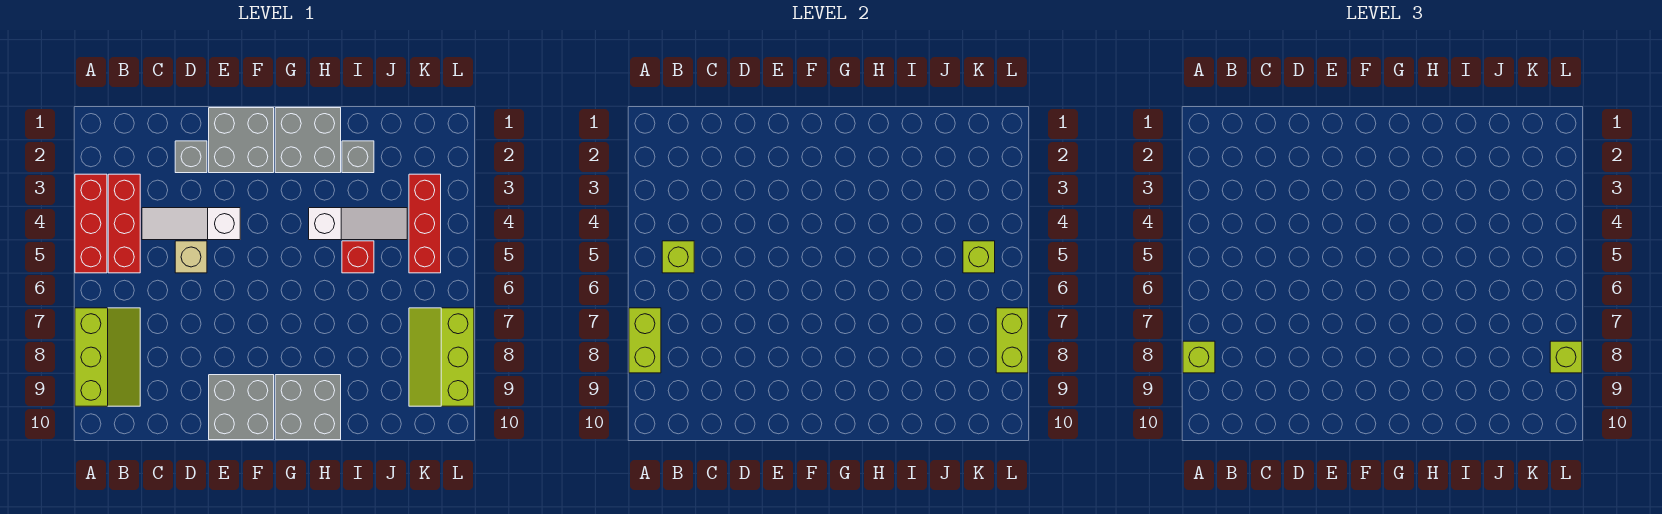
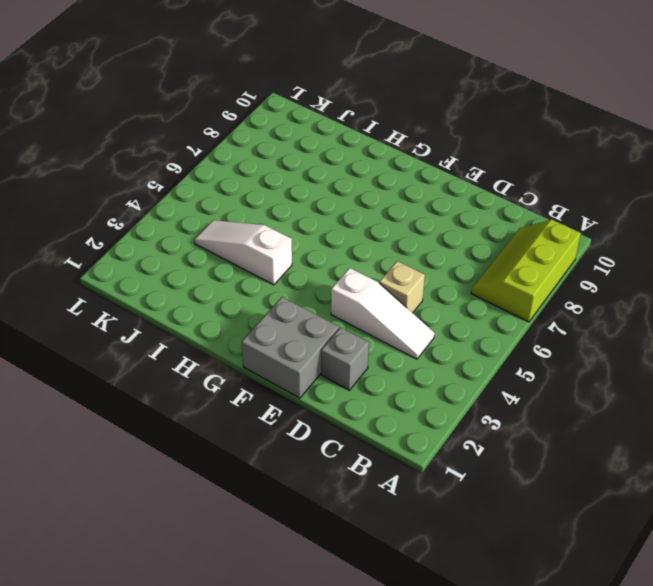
none -> red 1x3 brick [75,174,107,273]
none -> red 1x3 brick [108,174,140,273]
none -> grey 2x2 brick [209,375,274,440]

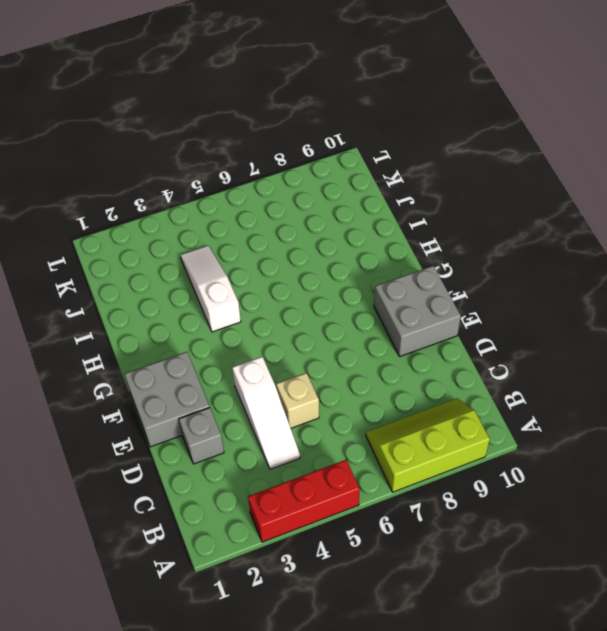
none -> red 1x3 brick [108,174,140,273]
none -> grey 2x2 brick [275,108,341,173]
none -> grey 2x2 brick [275,375,341,440]

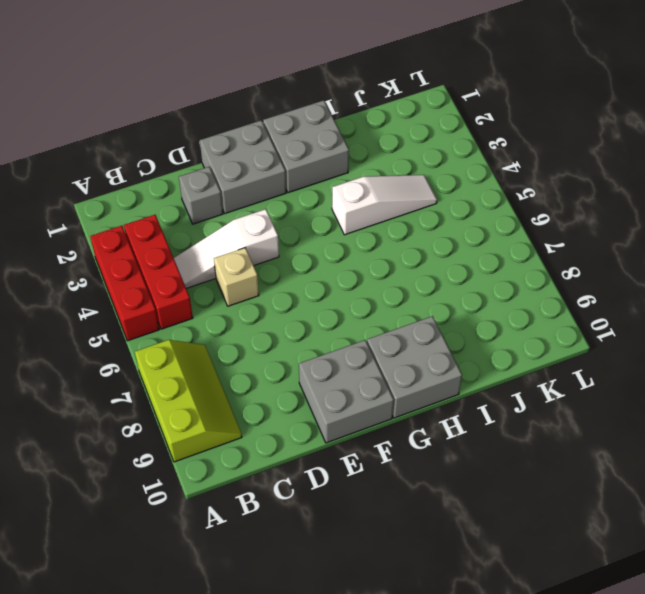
none -> grey 1x1 brick [342,141,374,173]
none -> red 1x1 brick [342,241,374,273]
none -> red 1x3 brick [409,174,441,273]

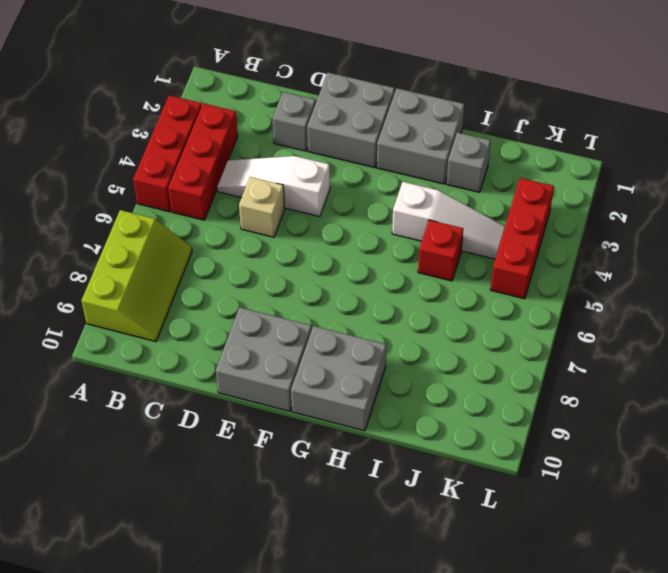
none -> lime 2x3 slope [409,308,474,406]
none -> lime 1x2 brick [629,308,661,373]
none -> lime 1x1 brick [662,241,694,273]

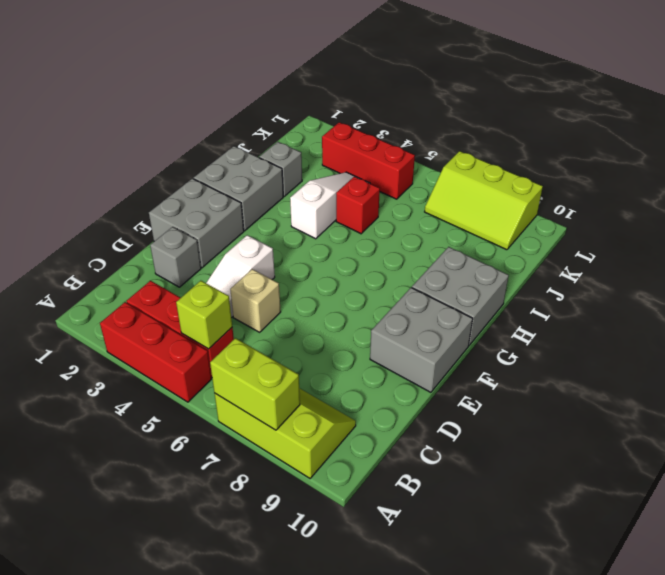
none -> lime 1x1 brick [963,241,995,273]
none -> lime 1x2 brick [996,308,1028,373]
none -> lime 1x1 brick [1183,341,1215,373]

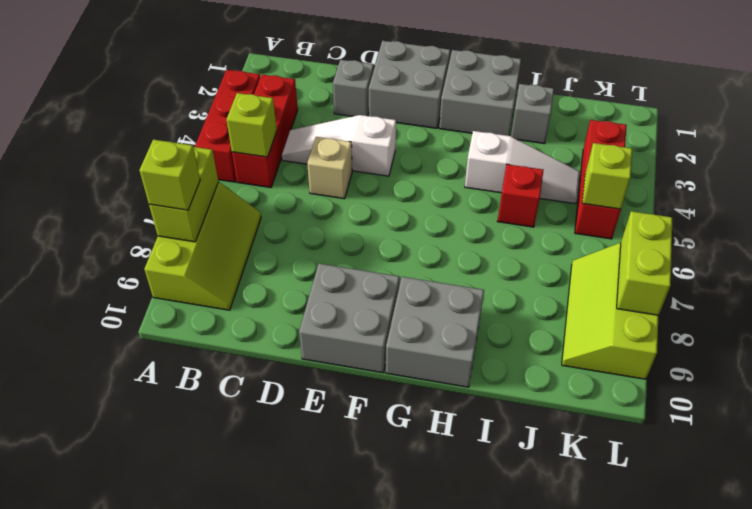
none -> lime 1x1 brick [1550,341,1582,373]

